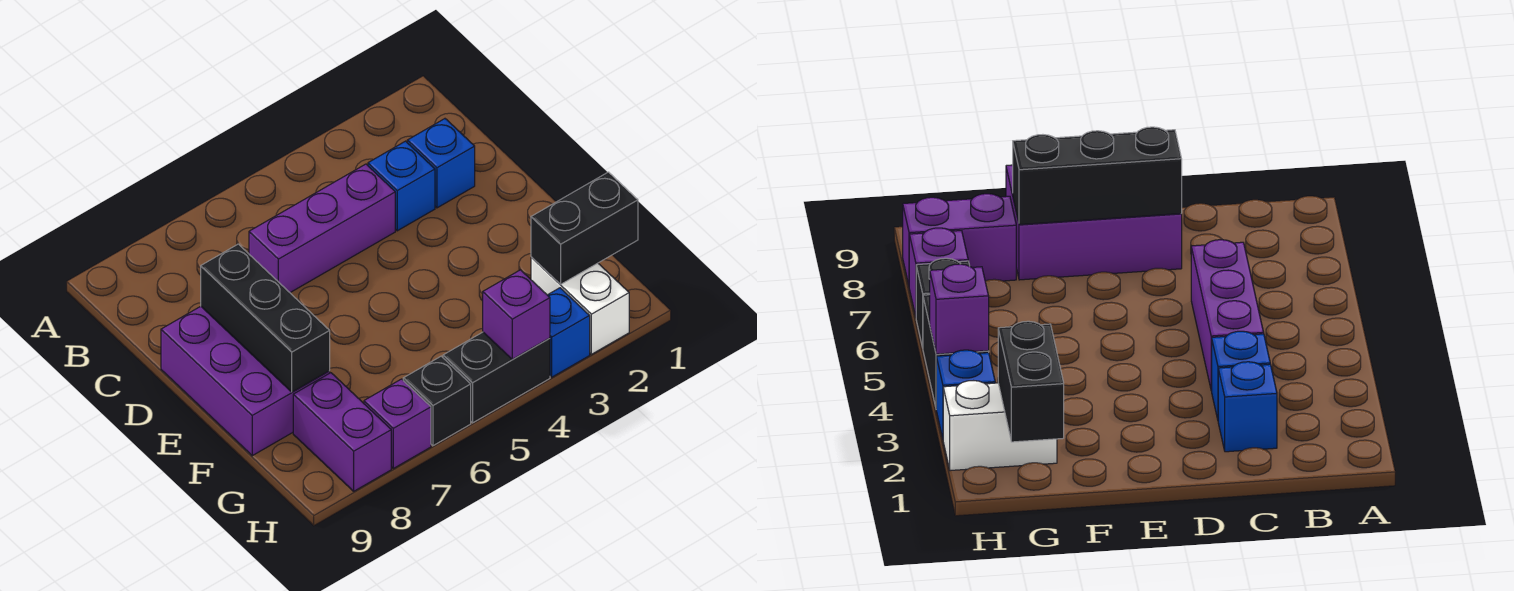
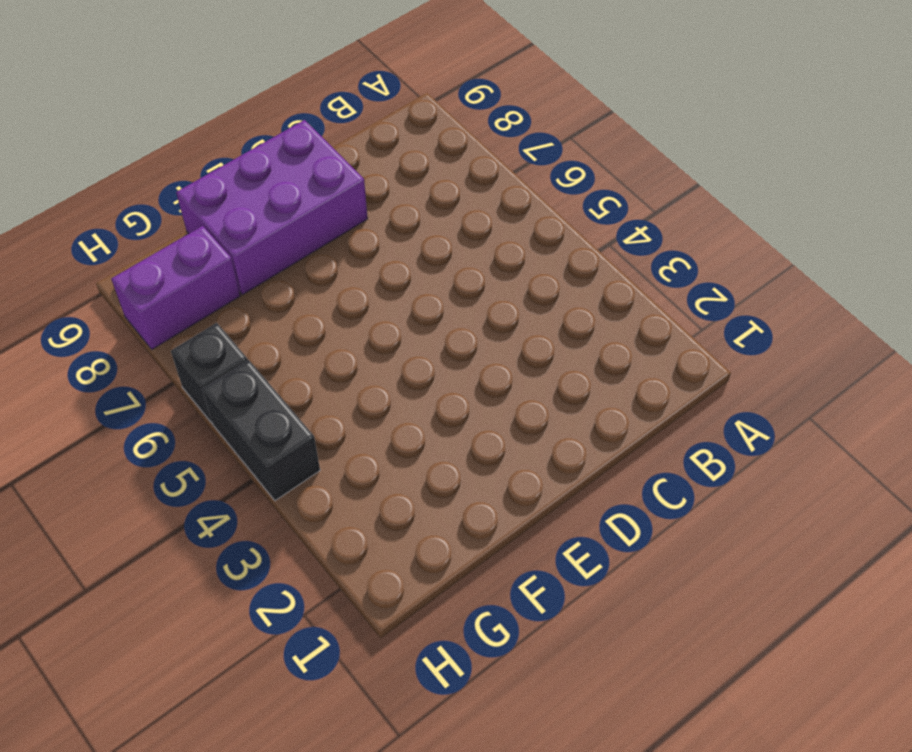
none -> blue 1x1 brick [407,119,475,208]
none -> blue 1x1 brick [368,141,435,231]
none -> purple 1x3 brick [249,164,395,293]

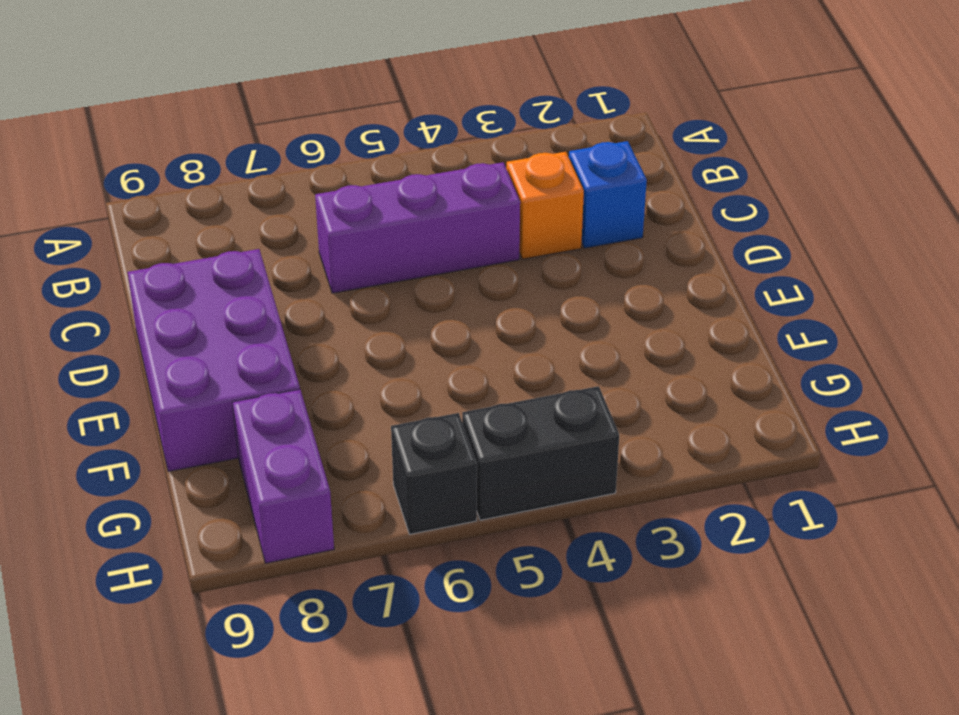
orange 1x1 brick [506,152,584,259] -> blue 1x1 brick [368,141,435,231]
none -> white 1x2 brick [531,257,629,354]
none -> blue 1x1 brick [548,288,590,377]
none -> purple 1x1 brick [364,379,431,468]

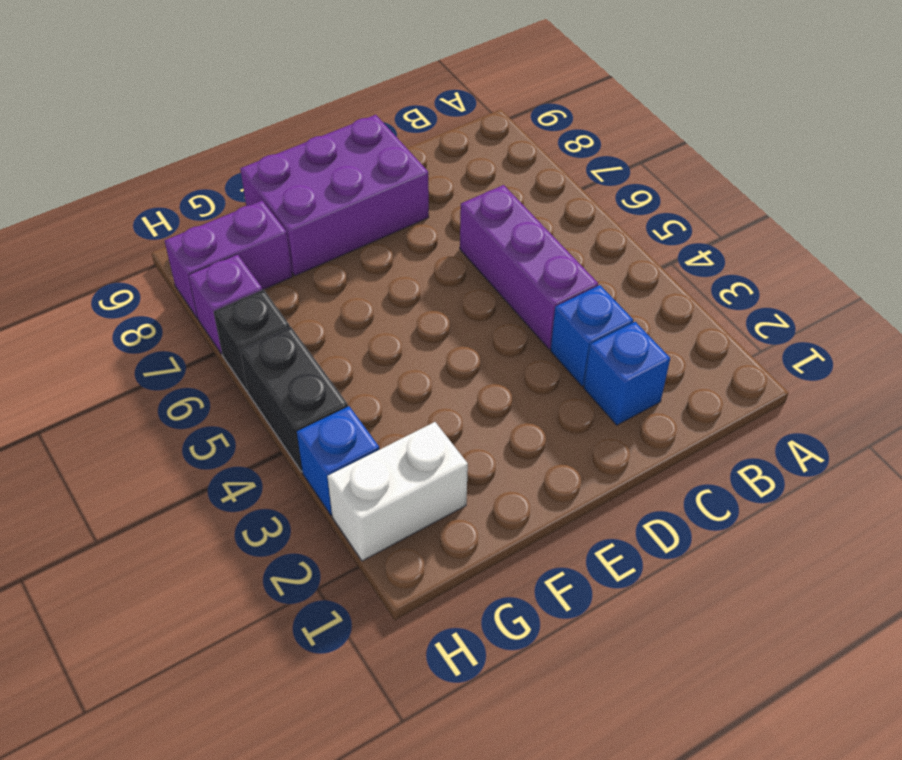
none -> black 1x3 brick [201,244,330,392]
none -> black 1x2 brick [531,172,638,284]
none -> purple 1x1 brick [483,270,550,359]

